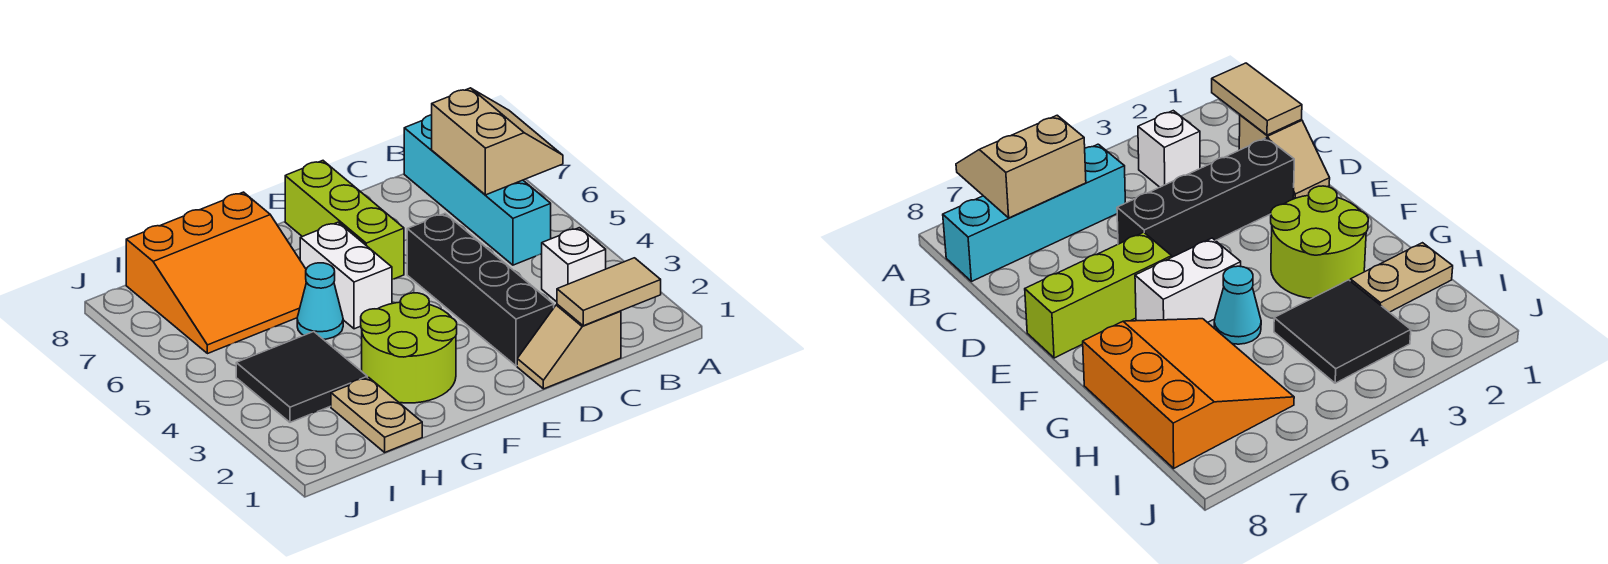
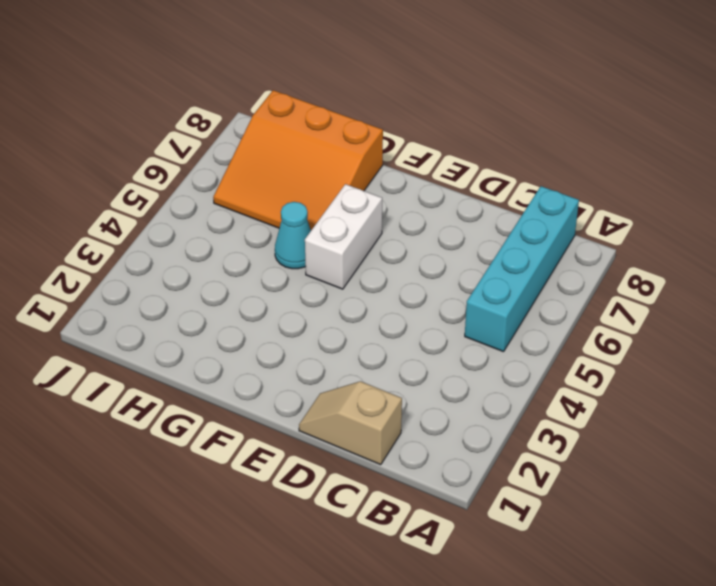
none -> white 1x1 brick [542,228,606,302]
none -> black 1x4 brick [407,214,554,366]
none -> lime 1x3 brick [285,161,404,280]

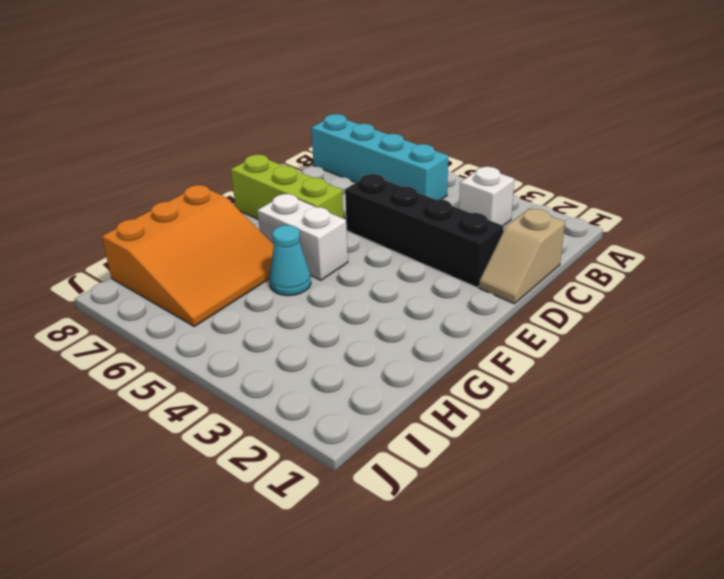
none -> lime 2x2 round brick [361,293,457,403]
none -> tan 1x2 plate [331,378,422,452]
none -> black 2x2 tile [236,332,367,422]

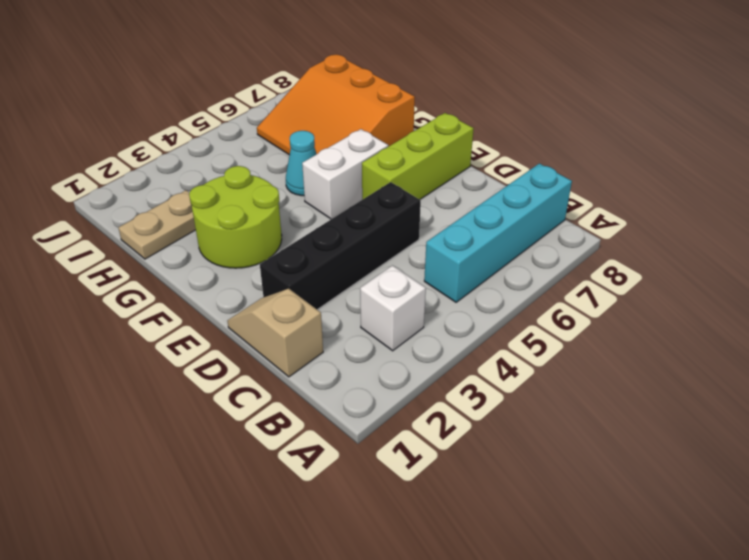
none -> black 2x2 tile [236,332,367,422]
none -> tan 2x2 slope [432,88,563,195]
none -> tan 1x2 tile [557,258,661,326]

